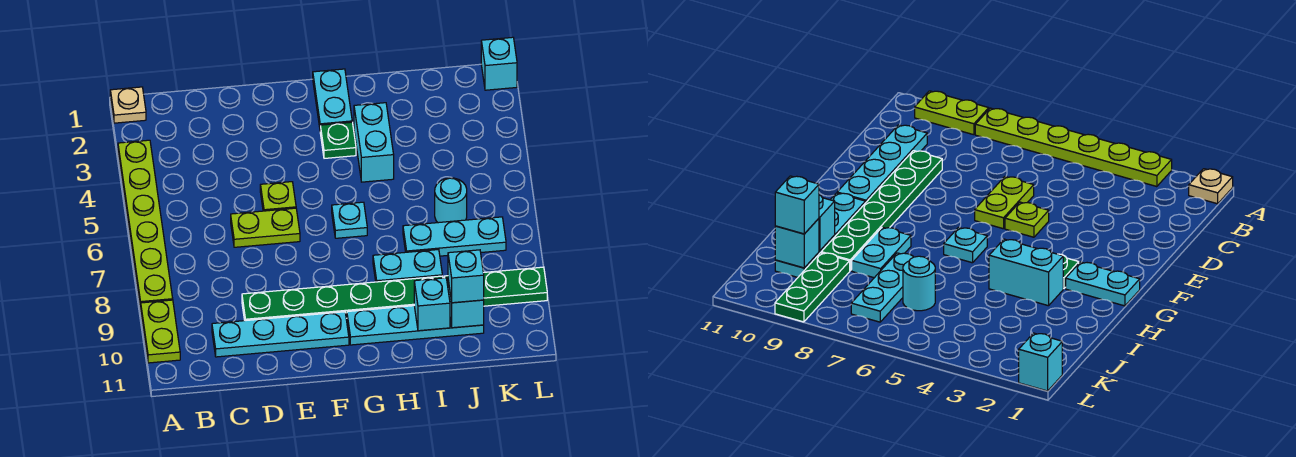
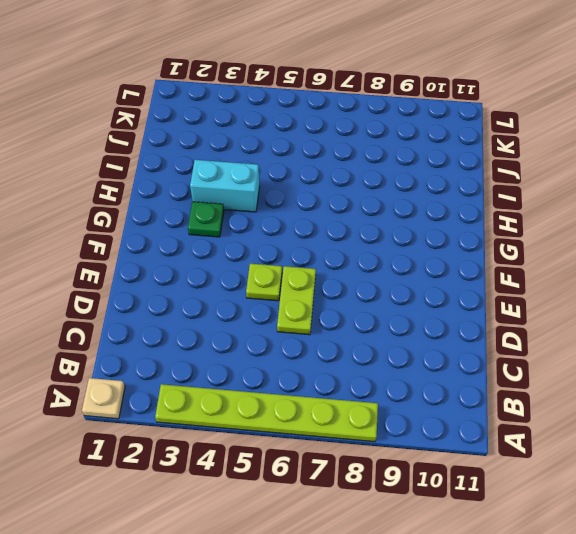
none -> lime 1x2 plate [141,300,180,363]
none -> cyan 1x4 plate [212,312,349,357]
none -> green 1x6 plate [242,276,443,321]

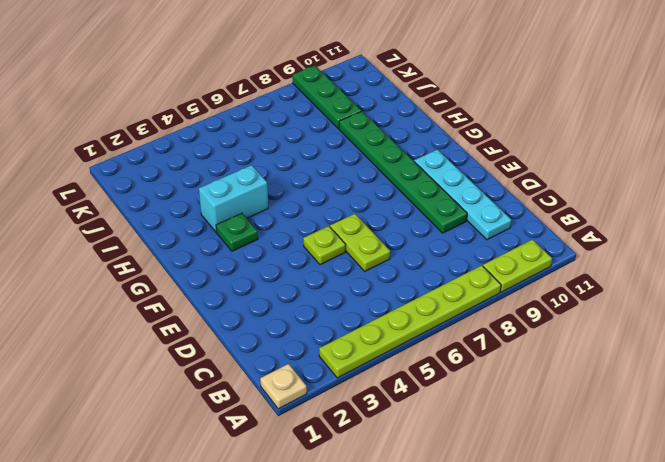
none -> cyan 1x2 plate [313,69,352,127]
none -> cyan 1x1 plate [332,202,367,238]
none -> cyan 1x4 plate [347,306,484,345]

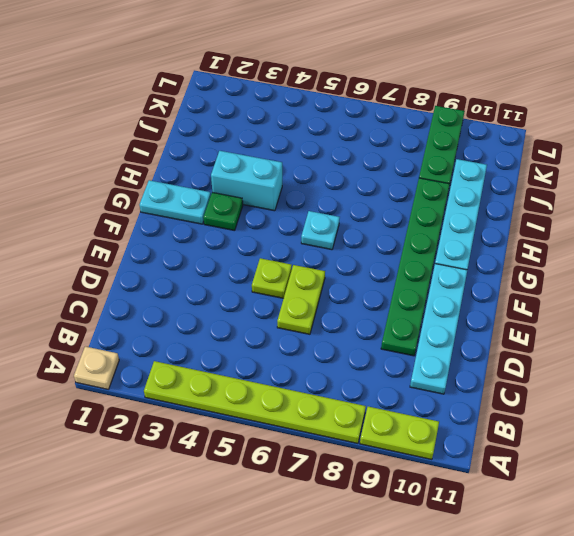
none -> cyan 1x2 plate [373,250,442,282]
none -> cyan 1x3 plate [403,217,506,256]
none -> cyan 1x1 round brick [435,178,467,223]

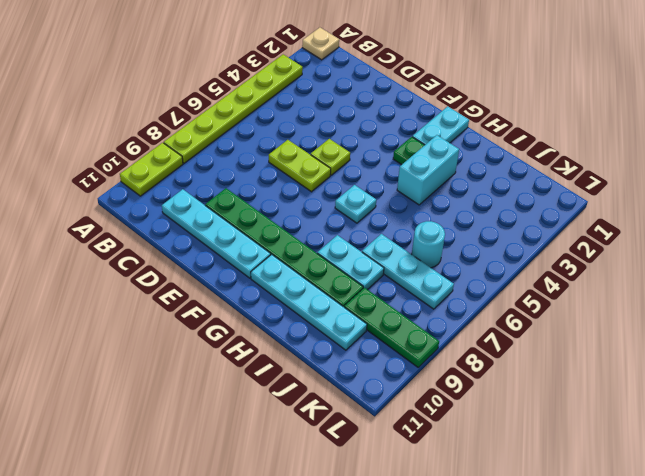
none -> cyan 1x1 brick [481,37,517,90]
none -> cyan 1x1 brick [414,278,450,331]
none -> cyan 1x1 brick [448,281,484,328]

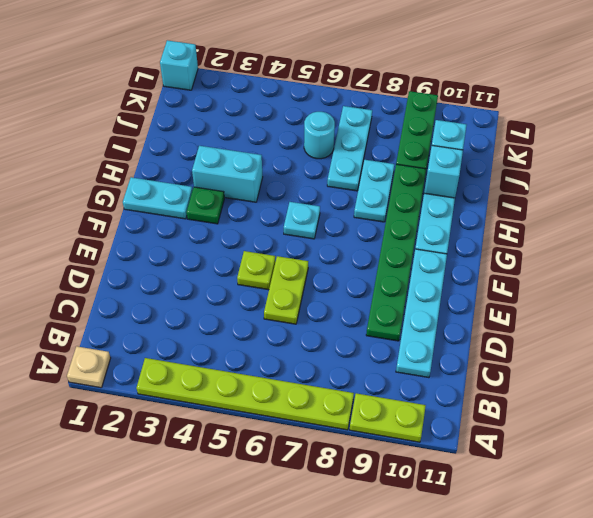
none -> cyan 1x1 brick [448,250,484,303]

